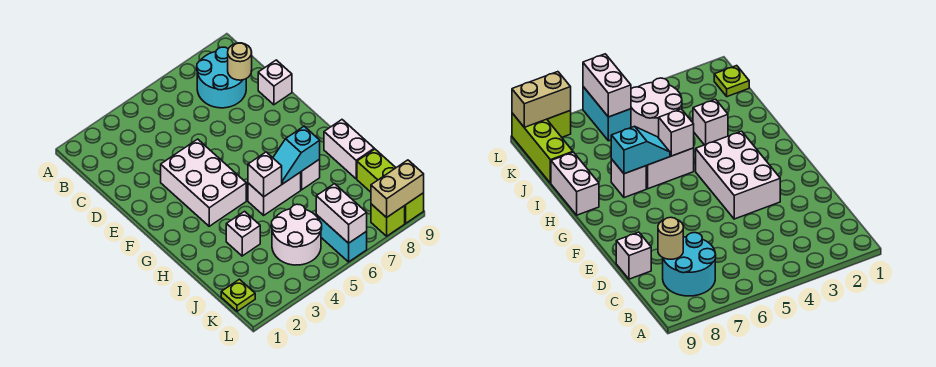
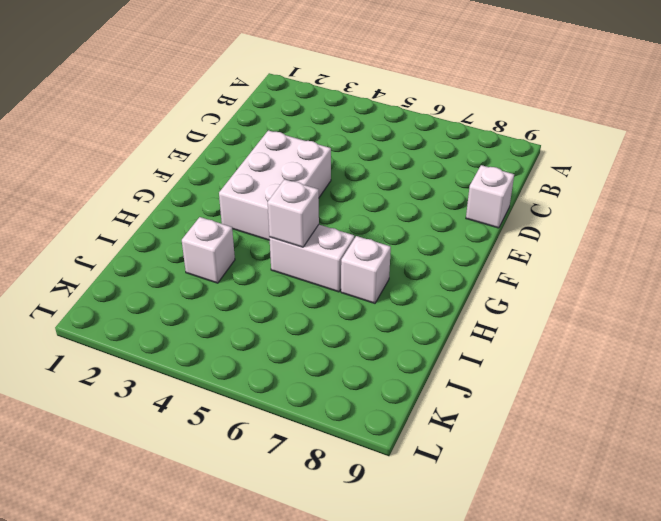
none -> cyan 2x2 round brick [197,47,246,108]
none -> white 1x2 brick [324,120,374,179]
none -> white 2x2 round brick [271,204,322,265]

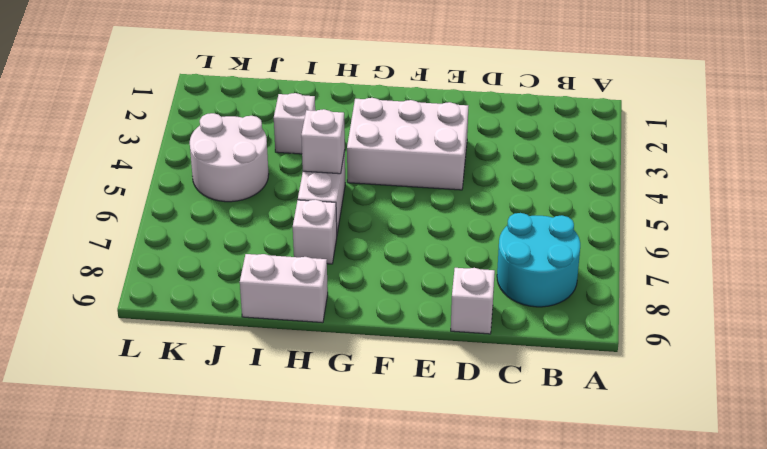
none -> lime 1x3 brick [357,149,424,223]
none -> lime 1x1 plate [221,279,255,311]
none -> cyan 1x2 brick [316,215,367,262]

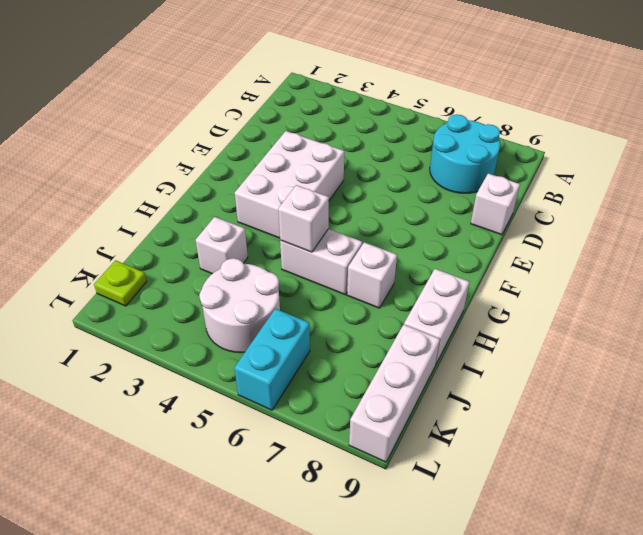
white 1x3 brick [349,324,440,462] -> lime 1x3 brick [357,149,424,223]
none -> lime 1x1 brick [371,204,405,236]
none -> tan 1x1 round brick [228,43,252,80]
none -> cyan 1x2 slope [273,126,320,184]

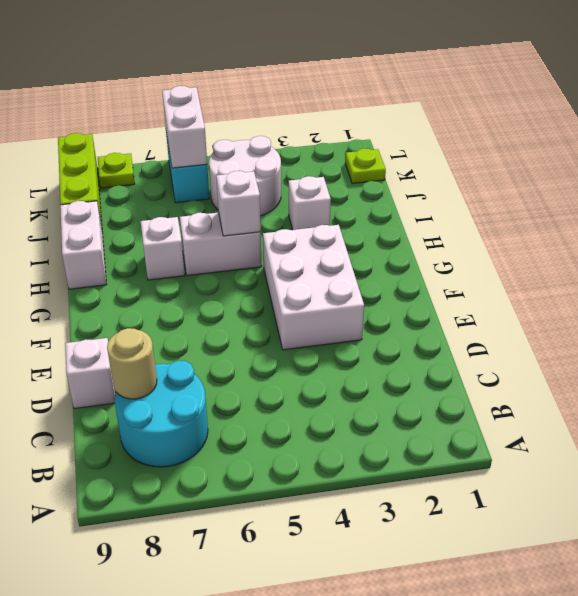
lime 1x1 plate [98,153,135,188] -> lime 1x1 brick [371,204,405,236]
none -> cyan 1x2 slope [273,126,320,184]
none -> tan 1x2 brick [371,160,424,218]

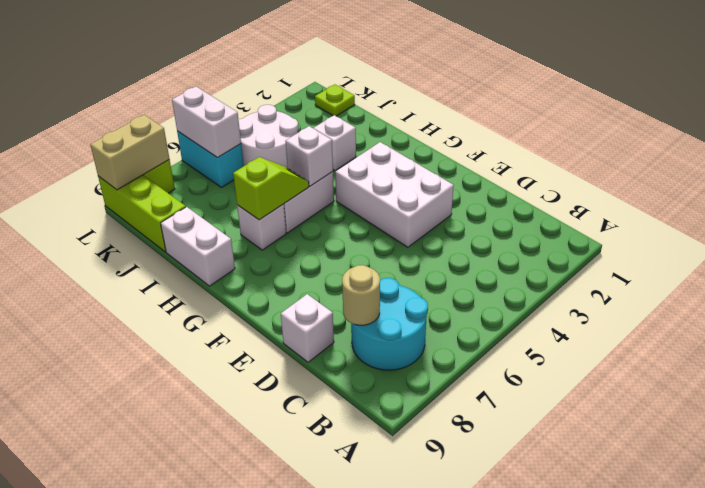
lime 1x2 slope [233,157,309,220] -> cyan 1x2 slope [273,126,320,184]

